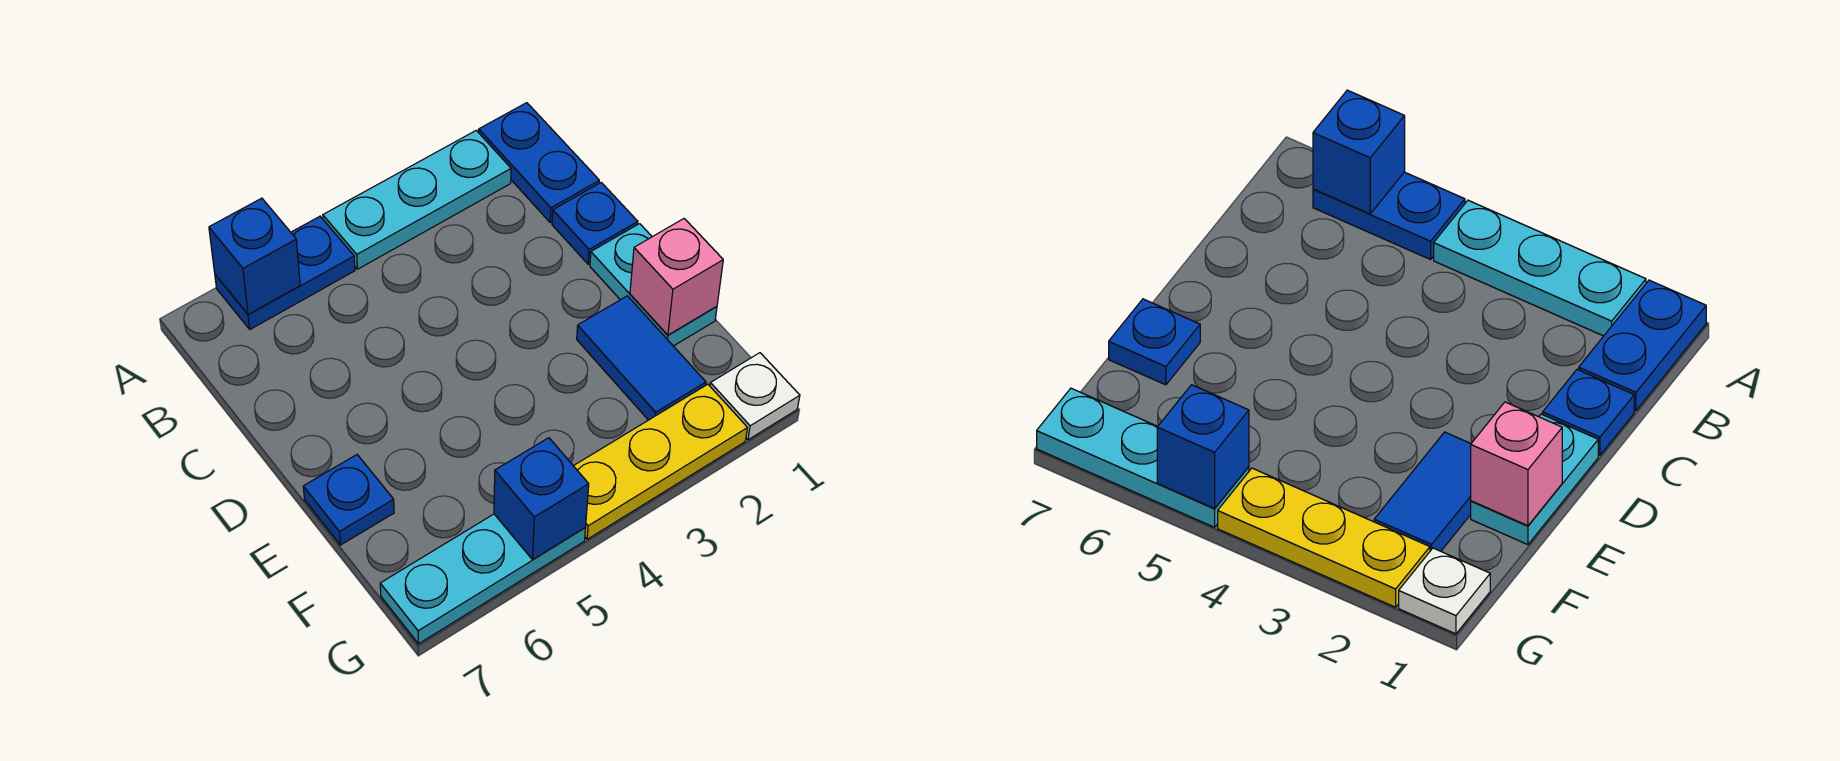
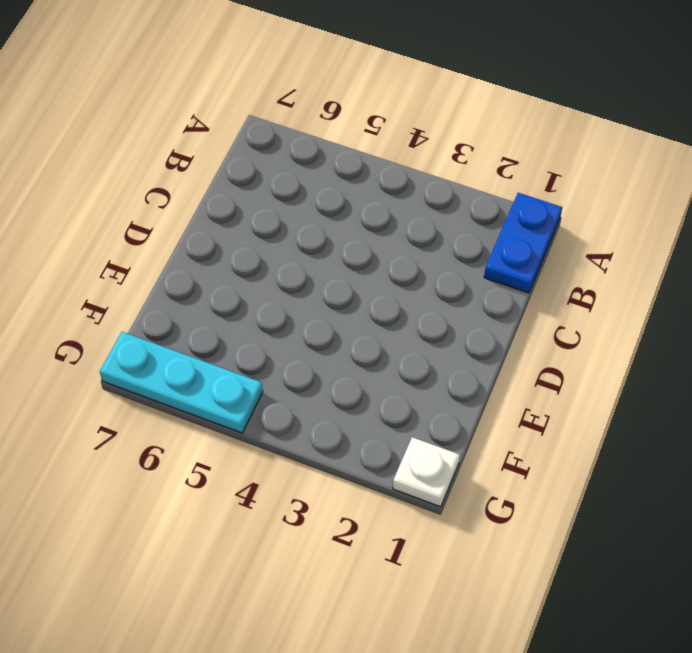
none -> cyan 1x3 plate [323,130,511,269]
none -> blue 1x2 plate [215,216,355,329]
none -> blue 1x1 plate [552,183,638,264]

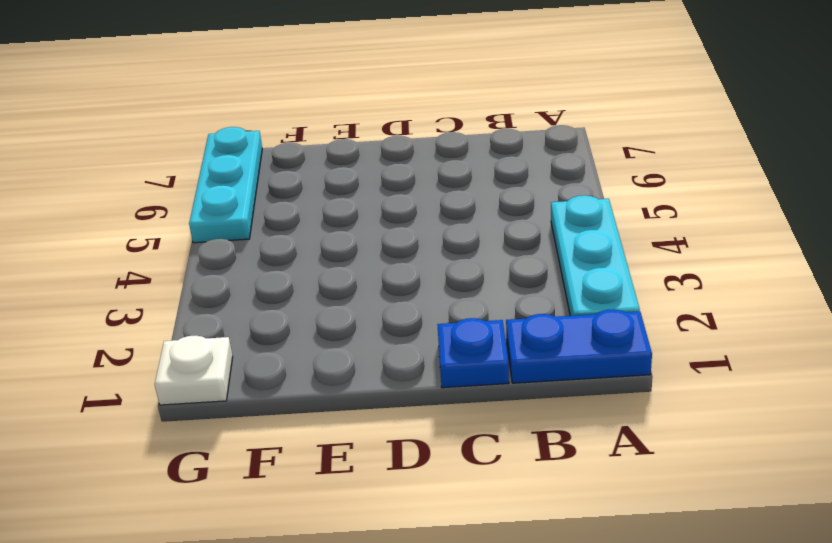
none -> blue 1x2 plate [215,216,355,329]
none -> cyan 1x2 plate [590,224,717,346]
none -> blue 1x2 tile [577,296,706,420]

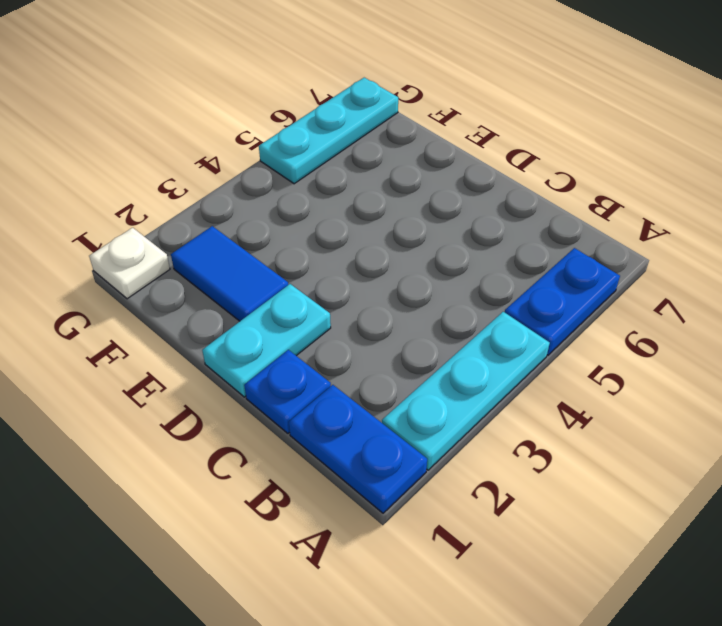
cyan 1x2 plate [202,284,331,397] -> cyan 1x2 plate turned to [590,224,717,346]
none -> blue 1x1 plate [303,455,394,545]
none -> yellow 1x3 plate [574,384,747,539]
none -> blue 1x1 brick [209,198,300,314]

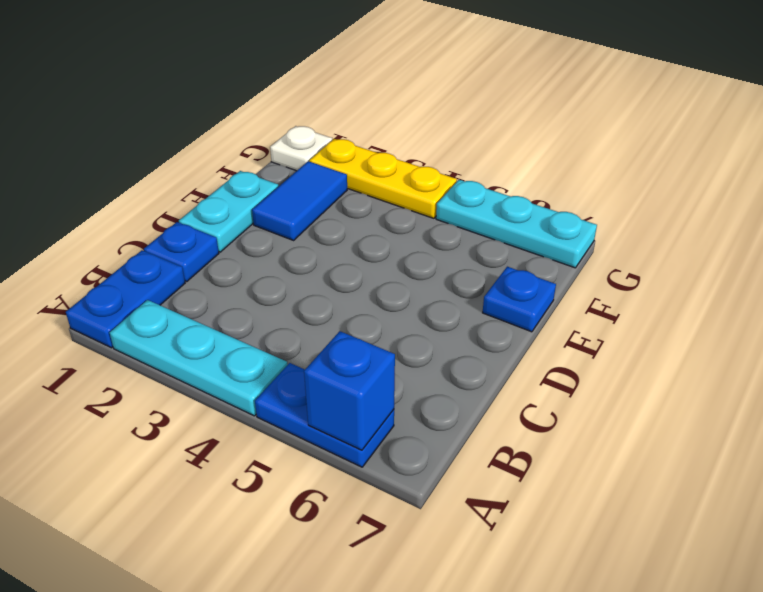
none -> pink 1x1 brick [630,219,723,335]
none -> blue 1x1 brick [494,438,589,560]

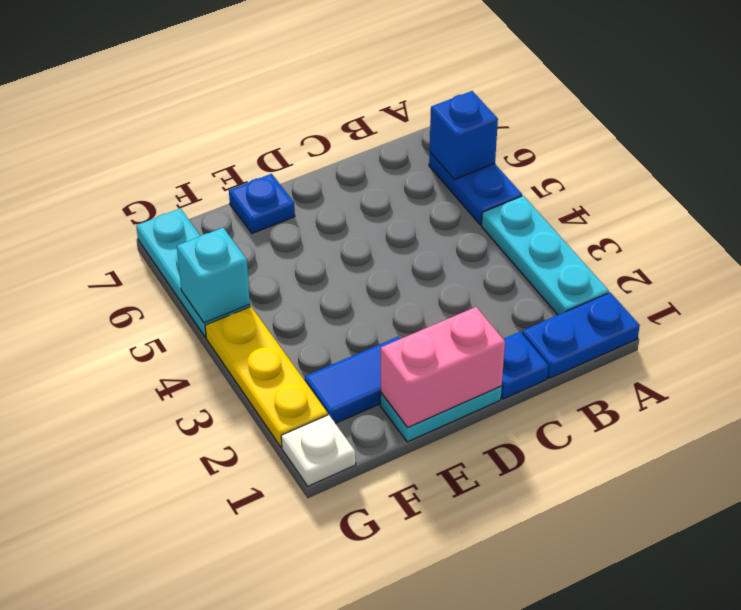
pink 1x2 brick [381,307,505,428] -> pink 1x1 brick [630,219,723,335]
cyan 1x1 brick [177,228,250,323] -> blue 1x1 brick [494,438,589,560]

